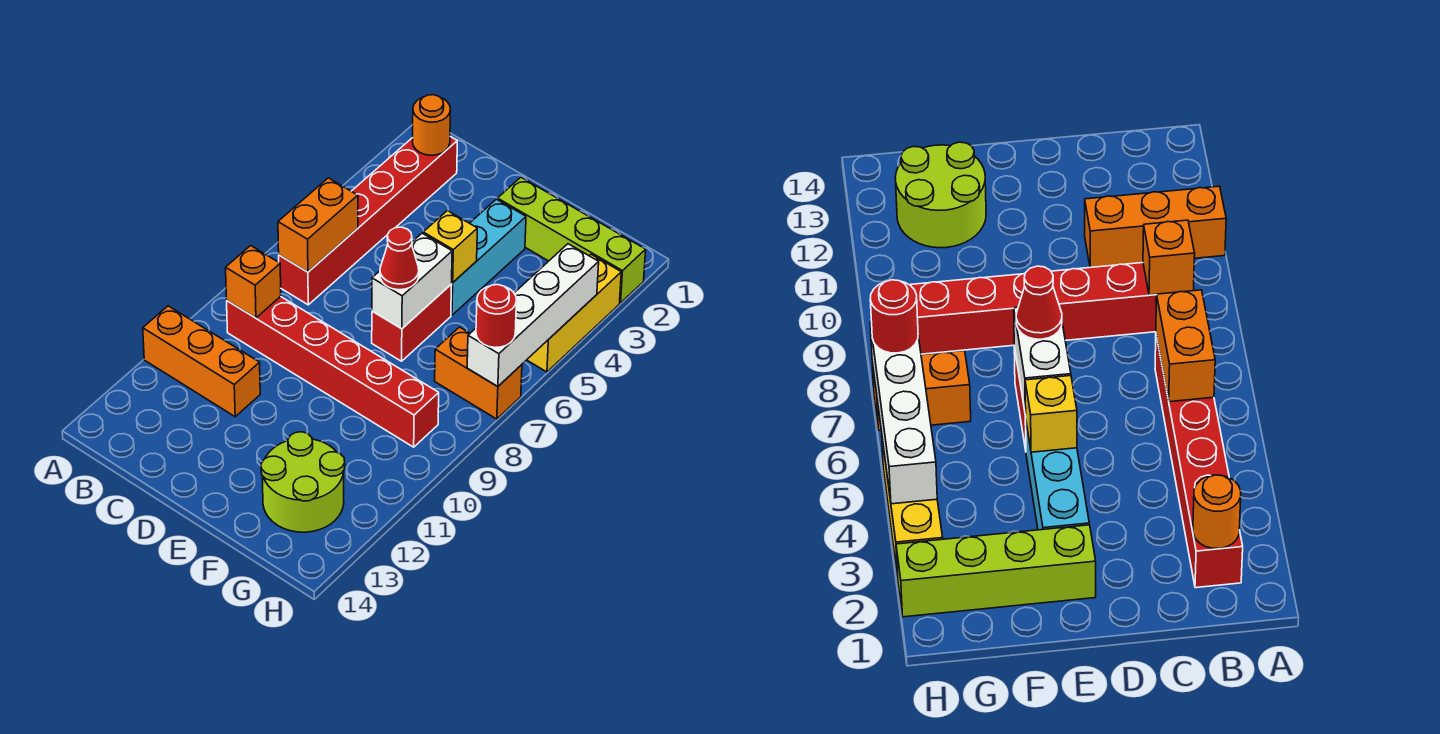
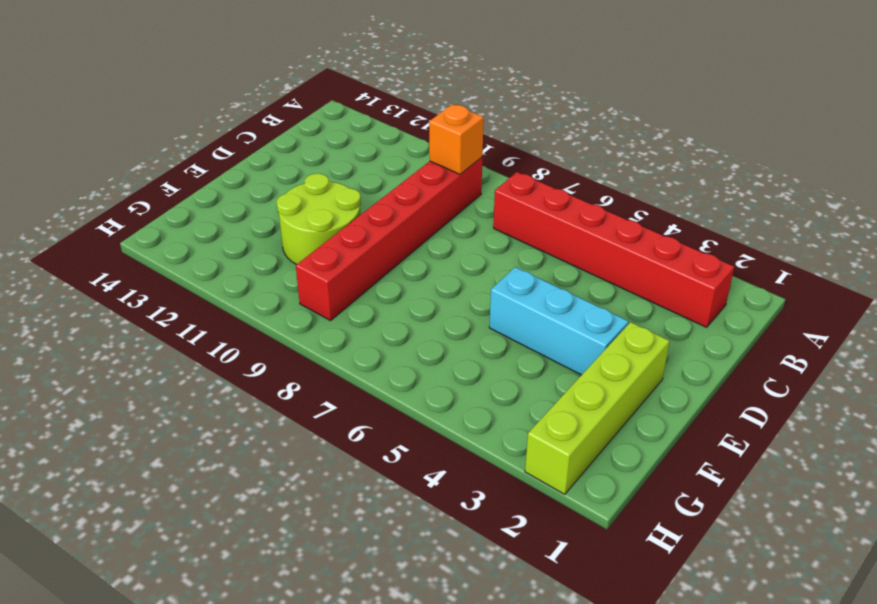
lime 2x2 round brick [277,174,361,265] -> lime 2x2 round brick moved to [261,432,345,532]
none -> orange 1x3 brick [143,306,260,417]
none -> red 1x2 brick [372,284,452,361]
none -> orange 1x2 brick [435,327,522,419]

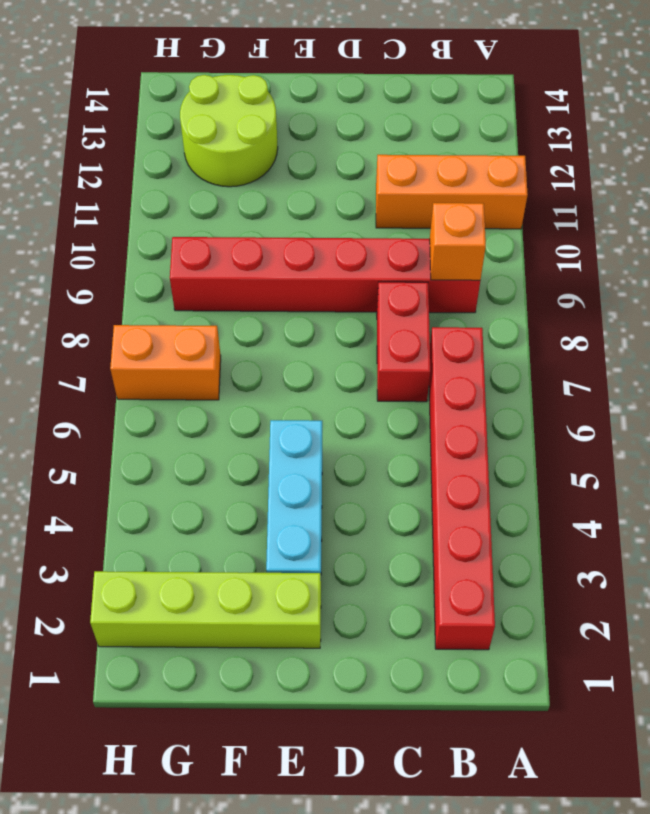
red 1x2 brick [377,282,430,402] -> red 1x2 brick moved to [372,284,452,361]
none -> yellow 1x3 brick [527,254,621,372]
none -> orange 1x1 round brick [413,95,451,155]
none -> orange 1x2 brick [278,178,358,272]

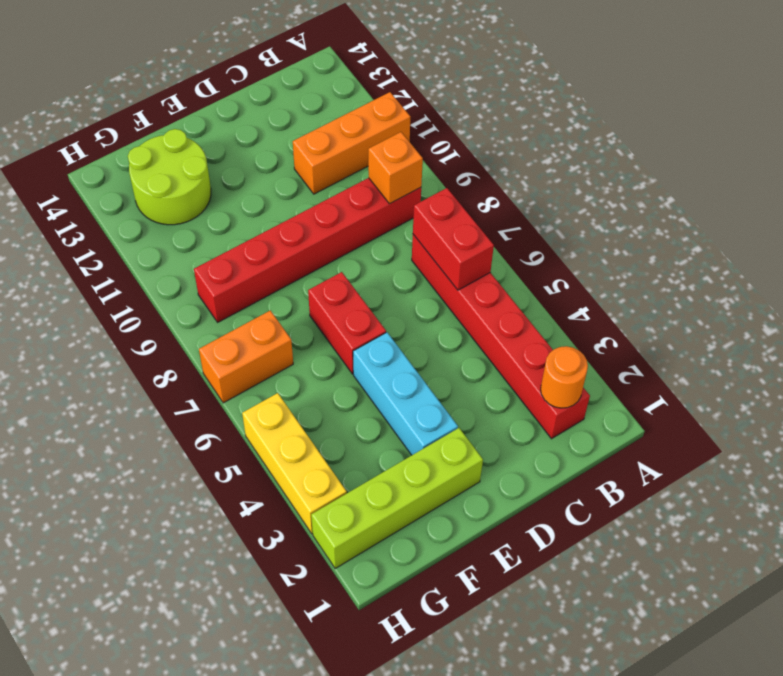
red 1x2 brick [413,188,494,290] -> orange 1x2 brick [278,178,358,272]
none -> yellow 1x1 brick [423,211,477,283]
none -> white 1x2 brick [372,233,452,329]
none -> white 1x4 brick [467,244,599,387]

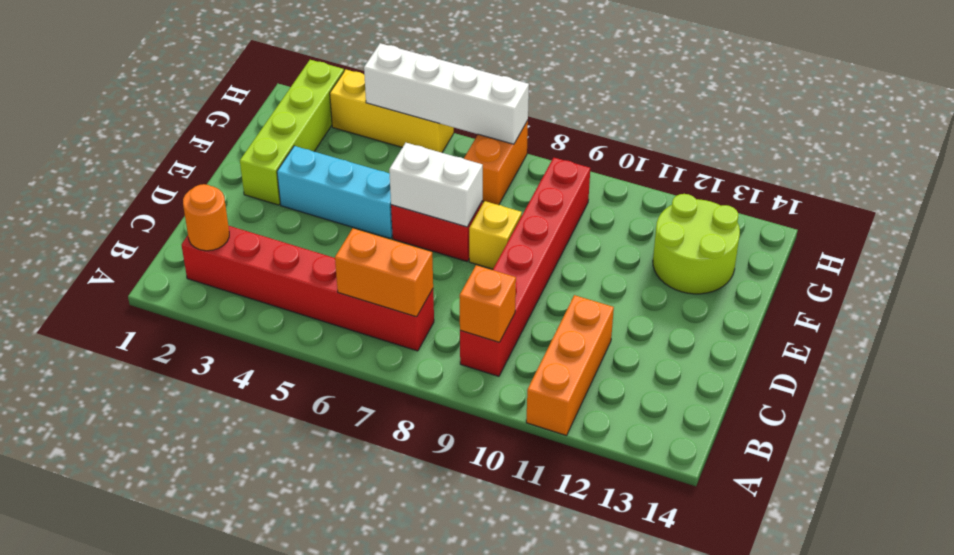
yellow 1x1 brick [469,201,522,269] -> yellow 1x1 brick moved to [423,211,477,283]
none -> red 1x1 cone [380,227,419,290]
none -> red 1x1 round brick [476,285,517,347]

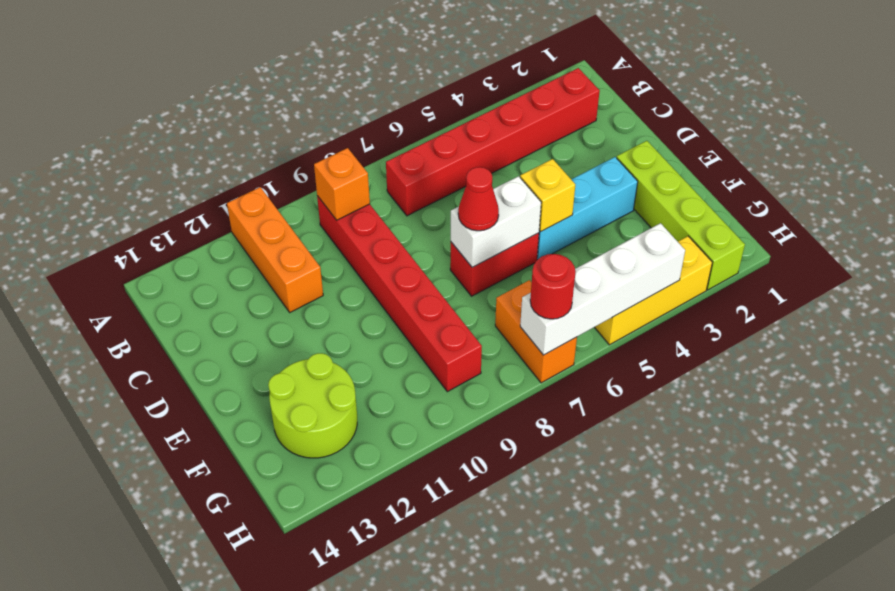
none -> orange 1x1 round brick [413,95,451,155]
none -> orange 1x2 brick [278,178,358,272]

